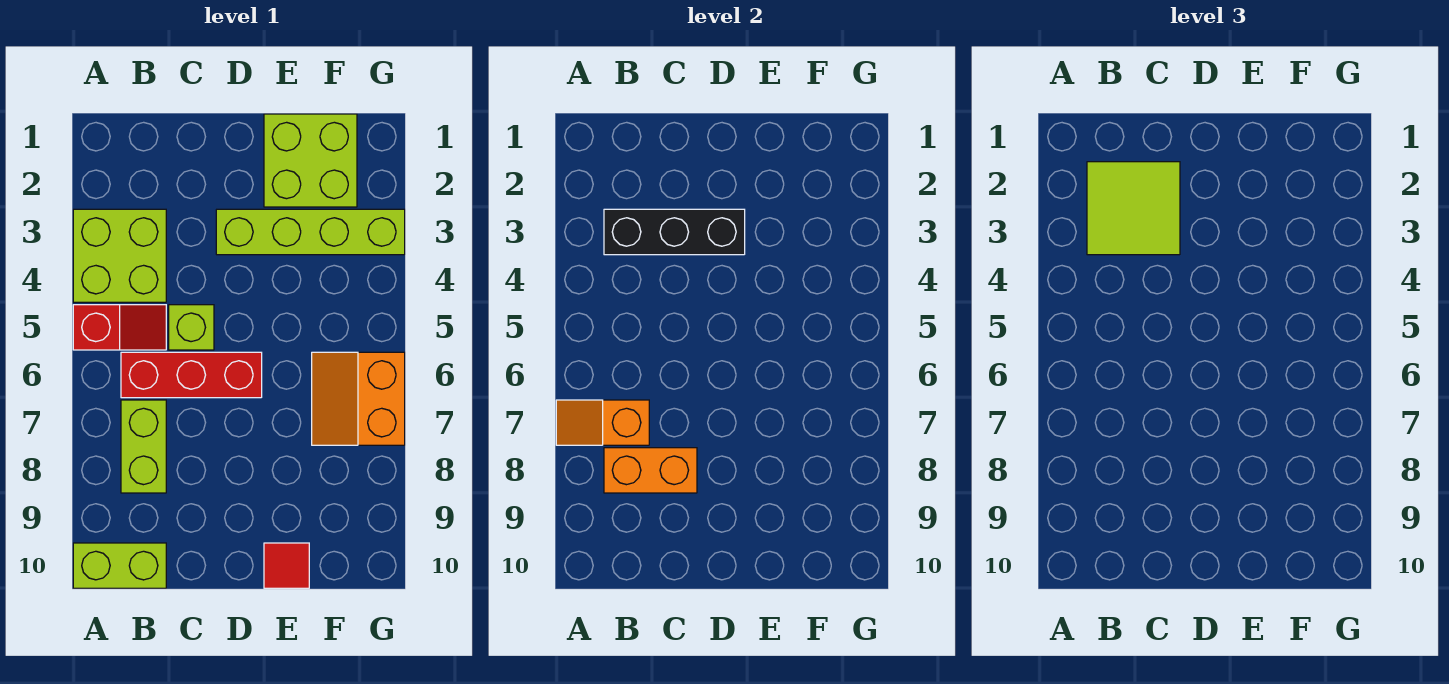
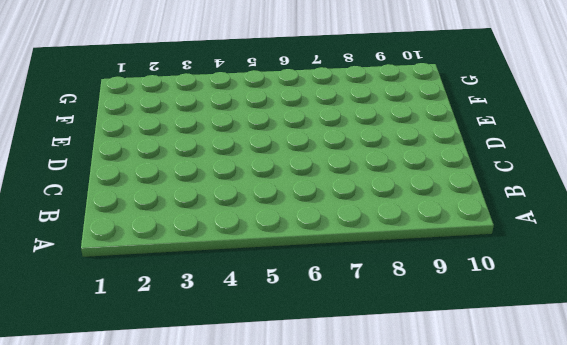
none -> lime 2x2 brick [73,209,166,302]
none -> red 1x2 slope [73,305,166,350]
none -> lime 1x2 brick [73,543,166,588]

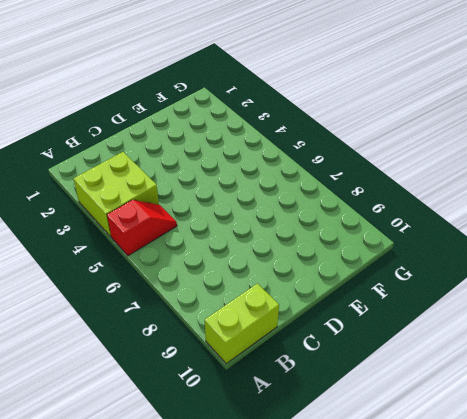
none -> red 1x3 brick [121,352,262,398]
none -> lime 1x2 brick [121,400,166,493]
none -> lime 1x1 brick [169,305,214,350]

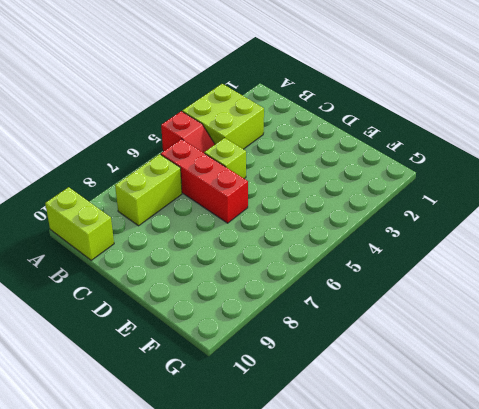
none -> lime 1x4 brick [216,209,405,255]
none -> lime 2x2 brick [264,114,357,207]
none -> red 1x1 tile [264,543,309,588]

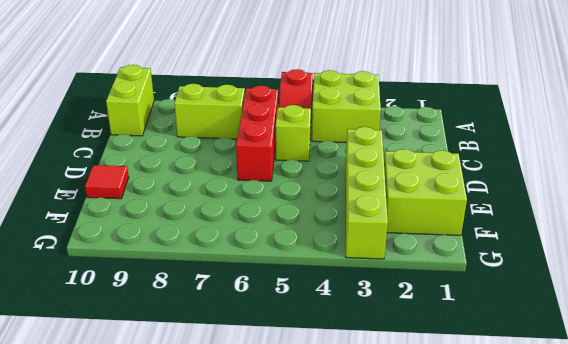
none -> orange 2x2 slope [312,352,405,445]
none -> orange 1x2 slope [556,400,649,445]
none -> black 1x3 brick [604,209,745,255]

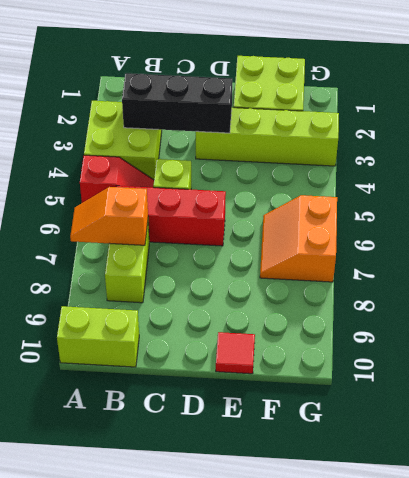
none -> orange 1x2 brick [604,448,697,493]
none -> lime 2x2 tile [1087,162,1180,255]

